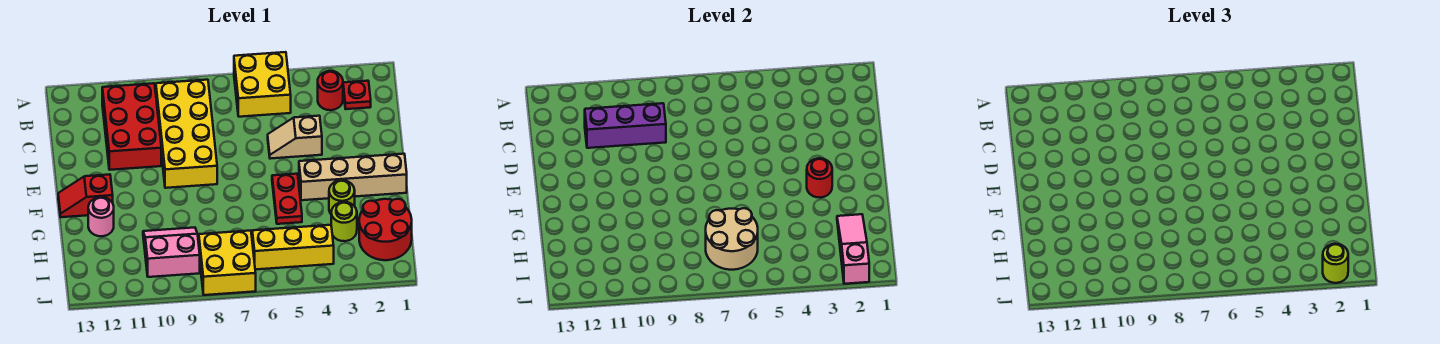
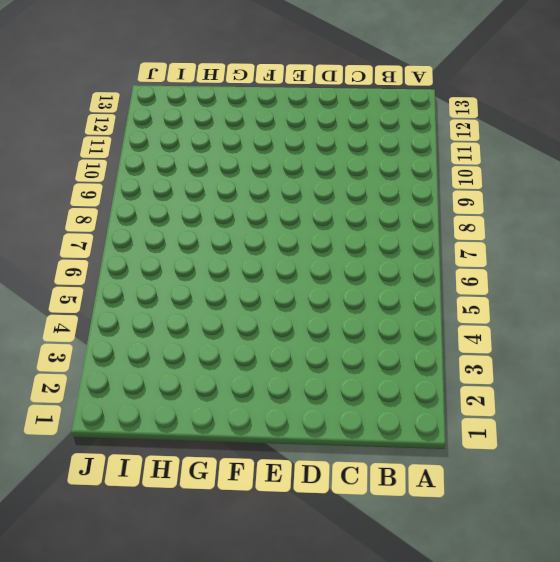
none -> yellow 2x2 brick [234,52,291,117]
none -> red 1x1 plate [343,81,371,109]
none -> red 1x1 round brick [318,71,343,110]

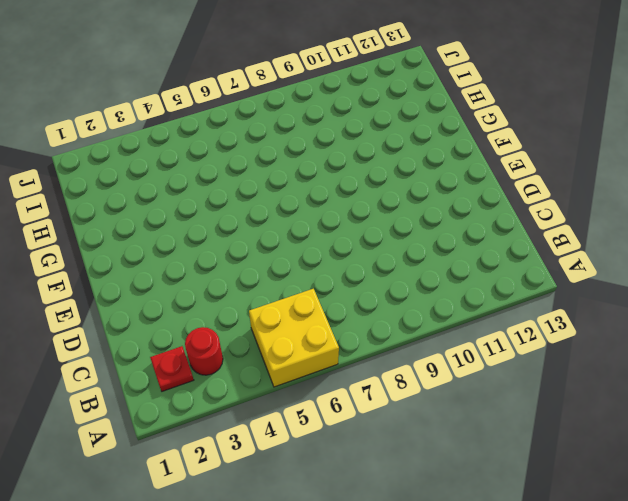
none -> yellow 2x4 brick [156,80,217,188]
none -> red 2x3 brick [102,83,161,170]
none -> tan 1x2 slope [268,116,322,159]

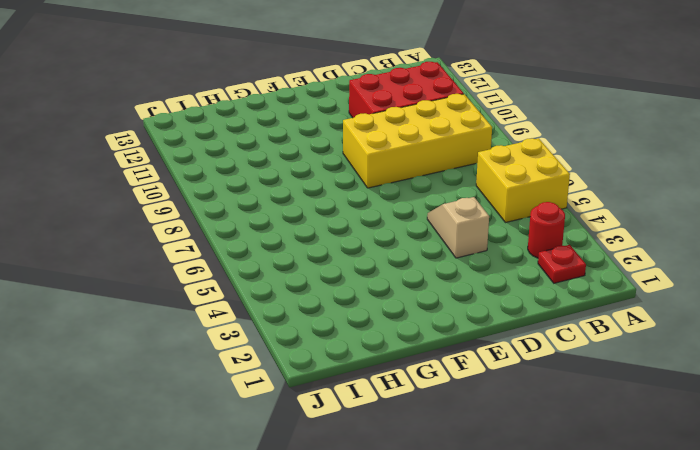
none -> tan 1x4 brick [299,154,407,200]
none -> red 1x2 plate [272,174,302,224]
none -> red 1x2 slope [58,174,113,217]

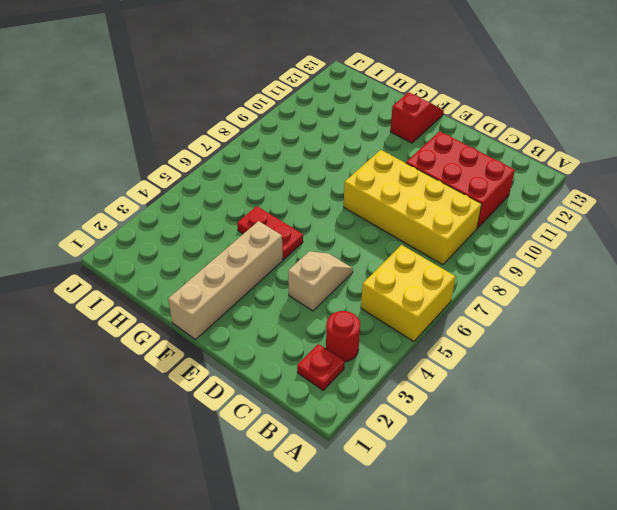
none -> lime 1x1 round brick [329,180,355,214]
none -> pink 1x1 round brick [88,197,114,236]
none -> red 2x2 round brick [359,199,412,260]

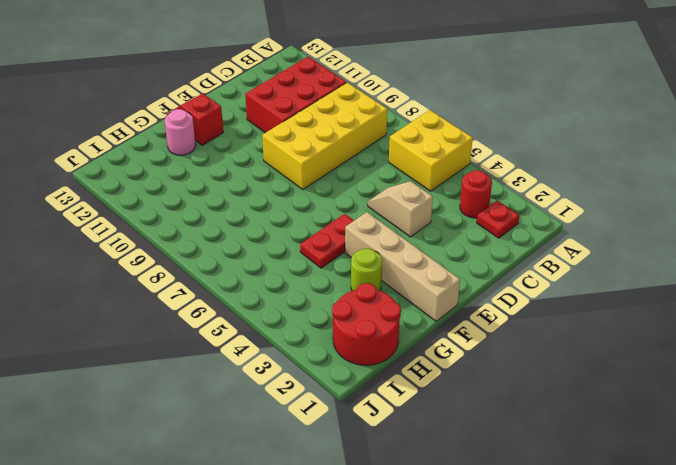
none -> lime 1x1 round brick [331,202,357,241]
none -> pink 2x2 slope [143,227,200,277]
none -> yellow 1x3 brick [252,225,334,270]

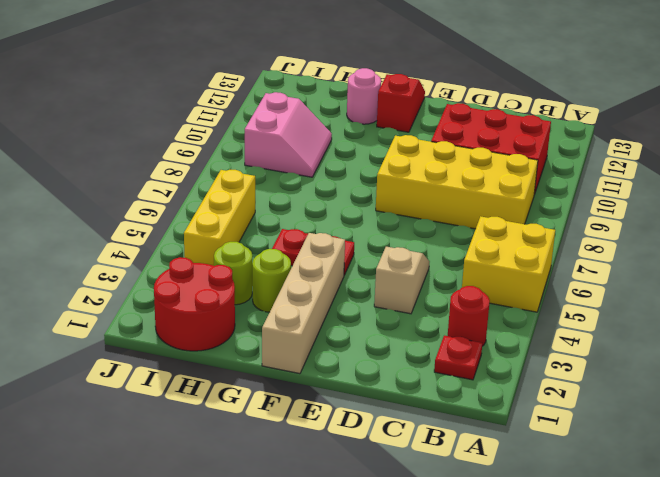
none -> yellow 2x2 brick [199,231,256,295]
none -> purple 1x3 brick [585,103,666,148]
none -> red 1x1 round brick [807,158,832,198]

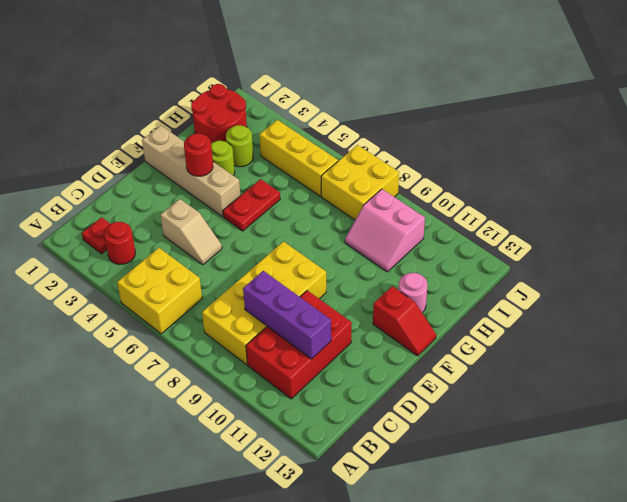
none -> pink 1x3 slope [837,214,869,284]
none -> tan 2x2 round brick [706,208,758,270]
none -> lime 1x1 round brick [1323,244,1348,283]

